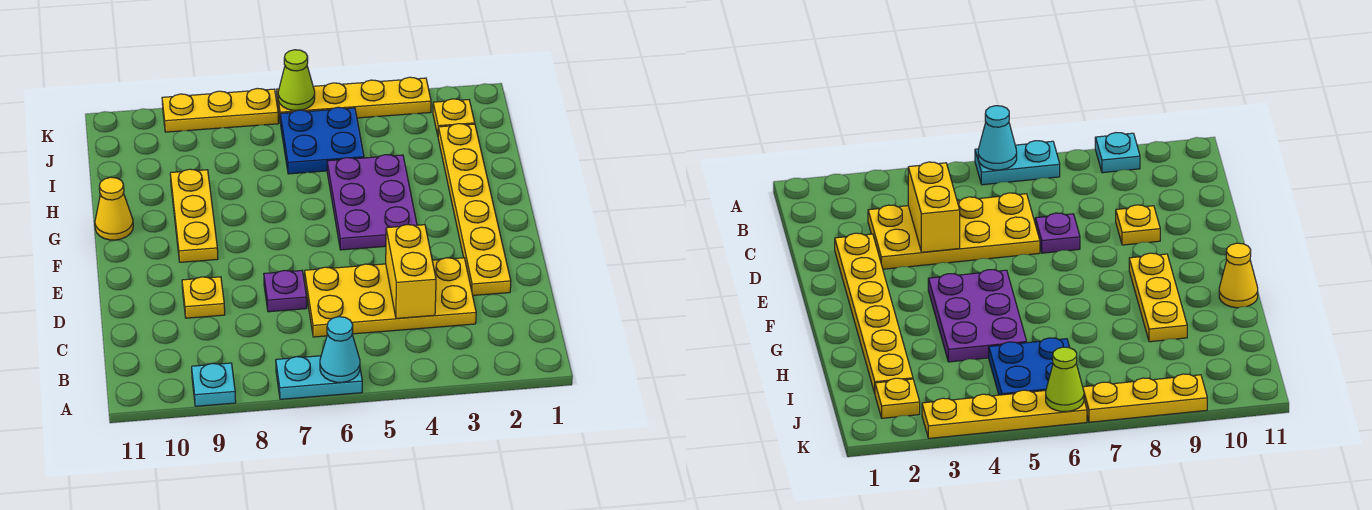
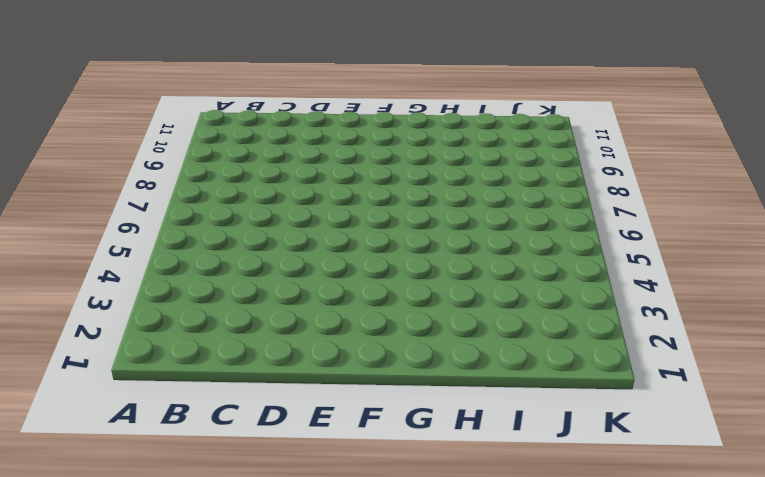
none -> cyan 1x2 plate [276,356,362,399]
none -> cyan 1x1 plate [192,363,236,406]
none -> yellow 2x4 plate [305,258,476,337]

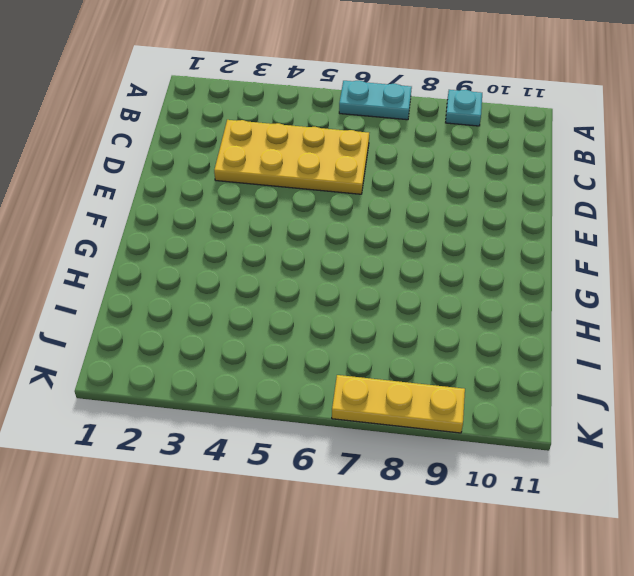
none -> yellow 1x6 plate [438,124,511,295]
none -> purple 1x1 plate [264,271,307,312]
none -> yellow 1x1 plate [182,277,225,318]

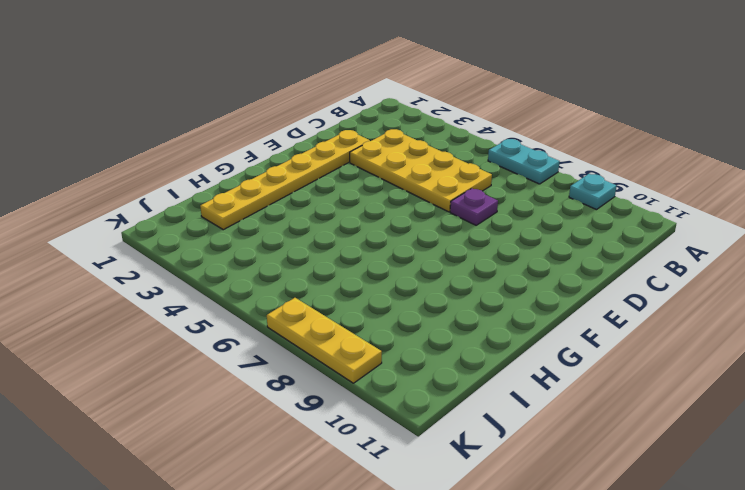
none -> yellow 1x1 plate [182,277,225,318]
none -> purple 2x3 plate [327,155,417,250]
none -> yellow 1x3 plate [170,169,218,262]

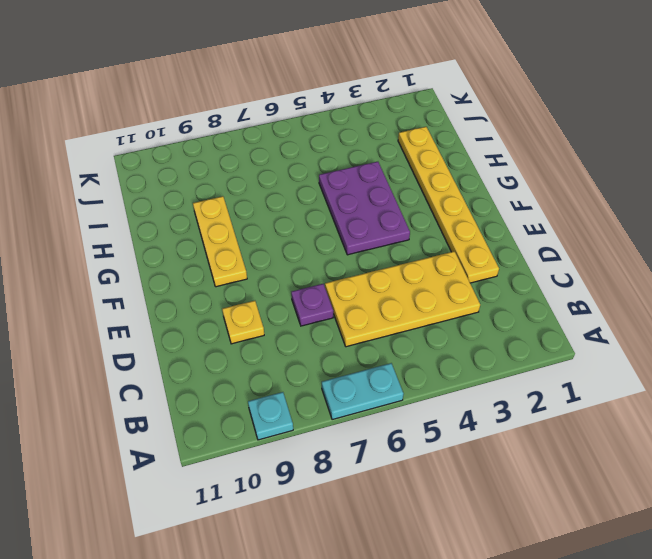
none -> yellow 1x1 cone [95,177,133,240]
none -> blue 2x2 plate [280,107,364,174]
none -> yellow 1x1 plate [433,99,475,135]

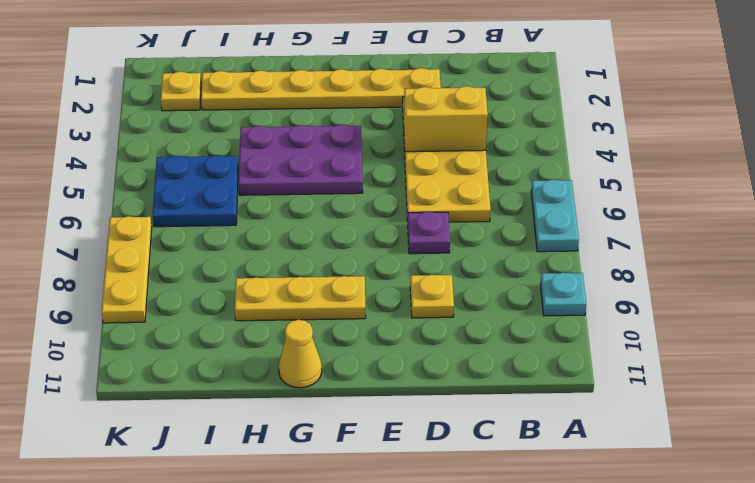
none -> yellow 1x4 plate [277,77,431,118]
none -> cyan 1x1 cone [320,317,360,382]
none -> lime 1x1 cone [278,50,315,111]

